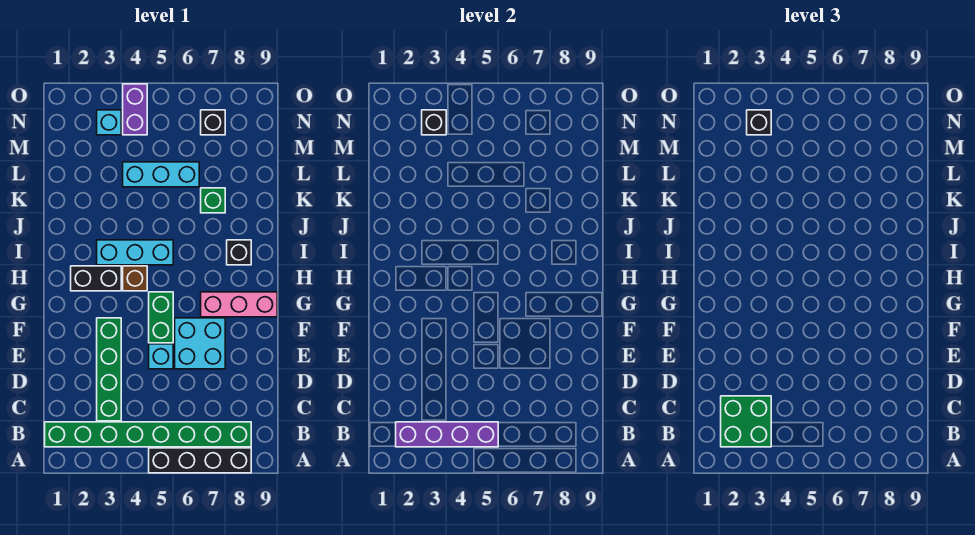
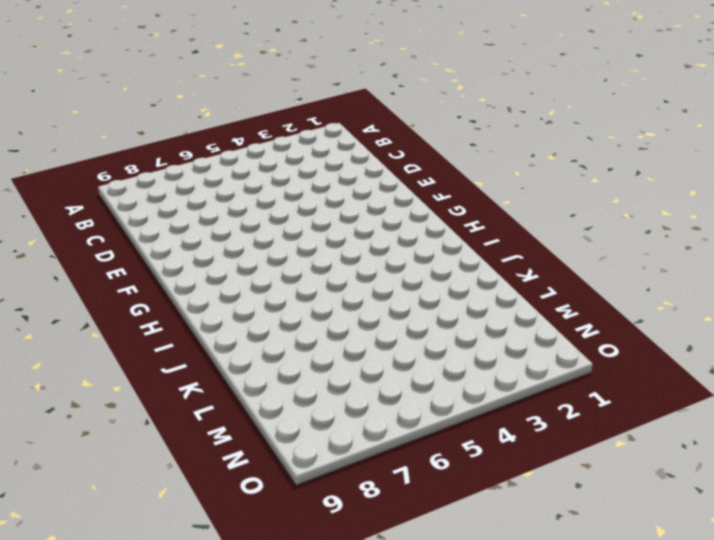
none -> black 1x4 brick [149,448,251,473]
none -> green 1x8 brick [45,422,251,447]
none -> green 1x4 brick [97,318,121,421]

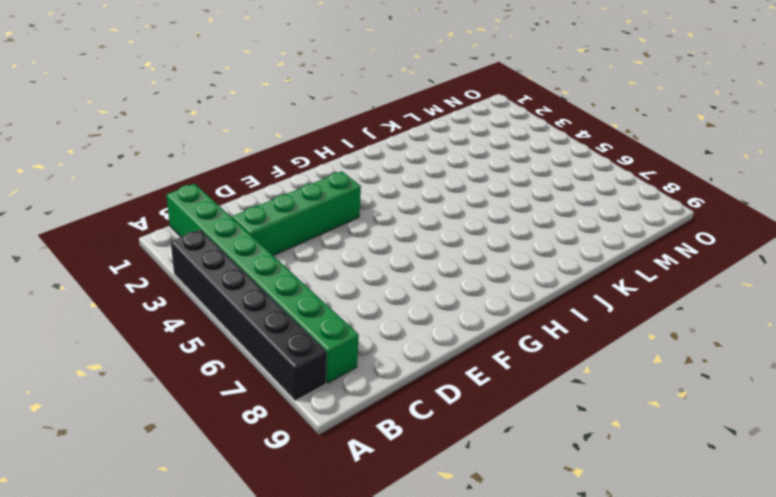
black 1x6 brick [171,229,327,401] -> black 1x4 brick [149,448,251,473]
none -> cyan 1x1 brick [149,344,173,369]
none -> cyan 2x2 brick [175,318,225,369]
none -> green 1x2 brick [149,292,173,343]

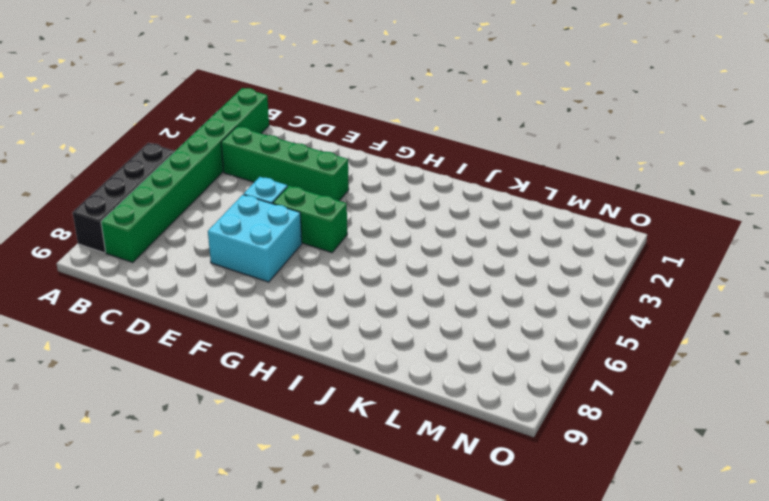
none -> pink 1x3 brick [201,292,277,317]
none -> black 1x2 brick [71,266,121,291]
none -> brown 1x1 brick [123,266,147,291]

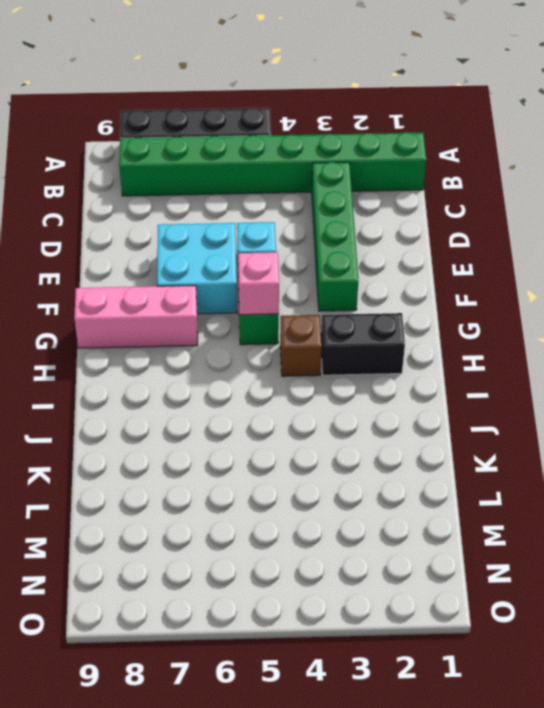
pink 1x1 brick [238,252,279,315] -> none
none -> cyan 1x3 brick [97,240,173,265]
none -> black 1x1 brick [227,240,251,265]
none -> green 1x1 brick [201,188,225,213]

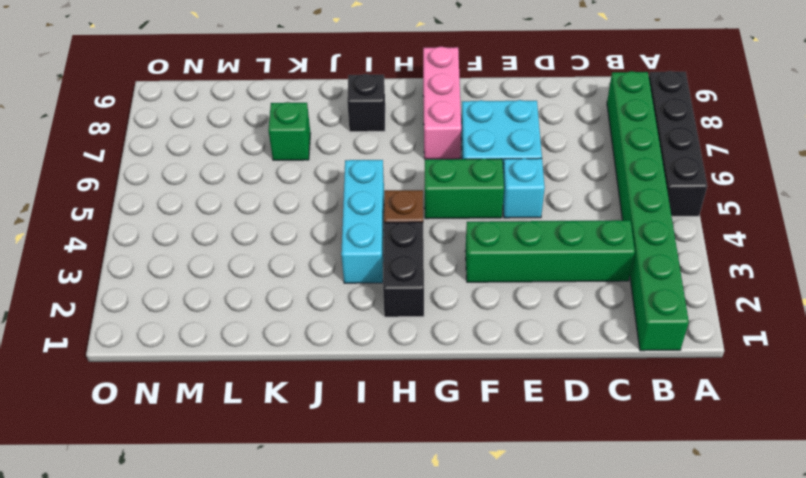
none -> cyan 1x3 brick [123,162,199,187]
none -> cyan 1x1 brick [97,110,121,135]
none -> purple 1x2 brick [123,84,147,135]

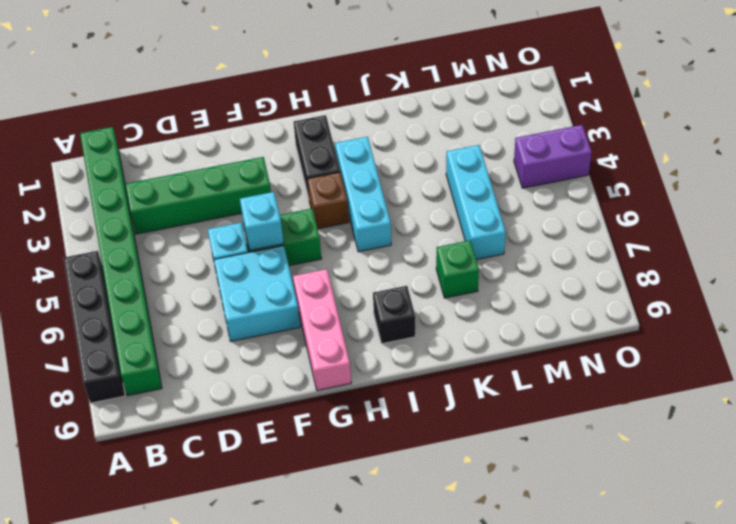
cyan 1x1 brick [240,192,284,250] -> cyan 1x1 brick moved to [97,110,121,135]
none -> black 1x1 brick [201,110,225,135]
none -> purple 1x4 brick [396,422,498,447]
none -> black 1x1 brick [422,110,446,135]

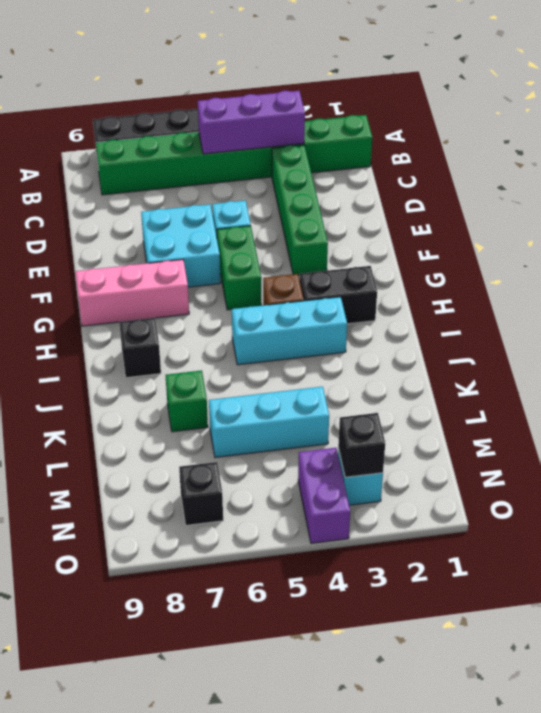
purple 1x3 brick [198,91,305,154] -> purple 1x4 brick [396,422,498,447]
none -> green 2x2 brick [721,396,771,447]
none -> black 1x1 brick [747,110,771,135]

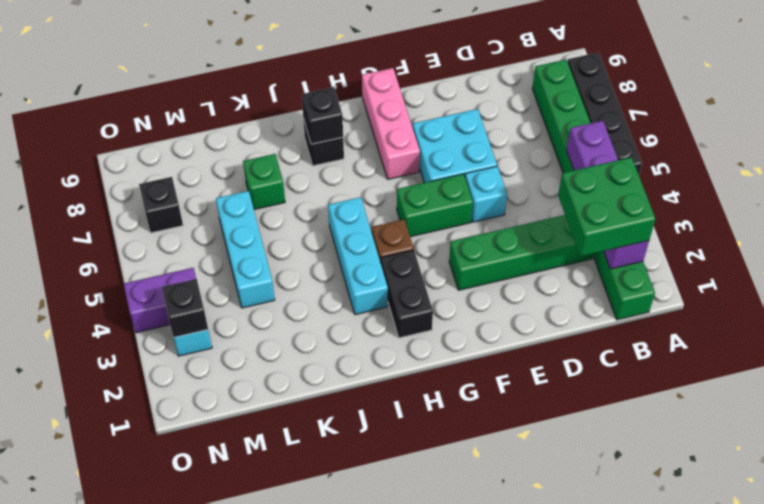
black 1x1 brick [302,87,343,144] -> black 1x1 brick moved to [747,110,771,135]

